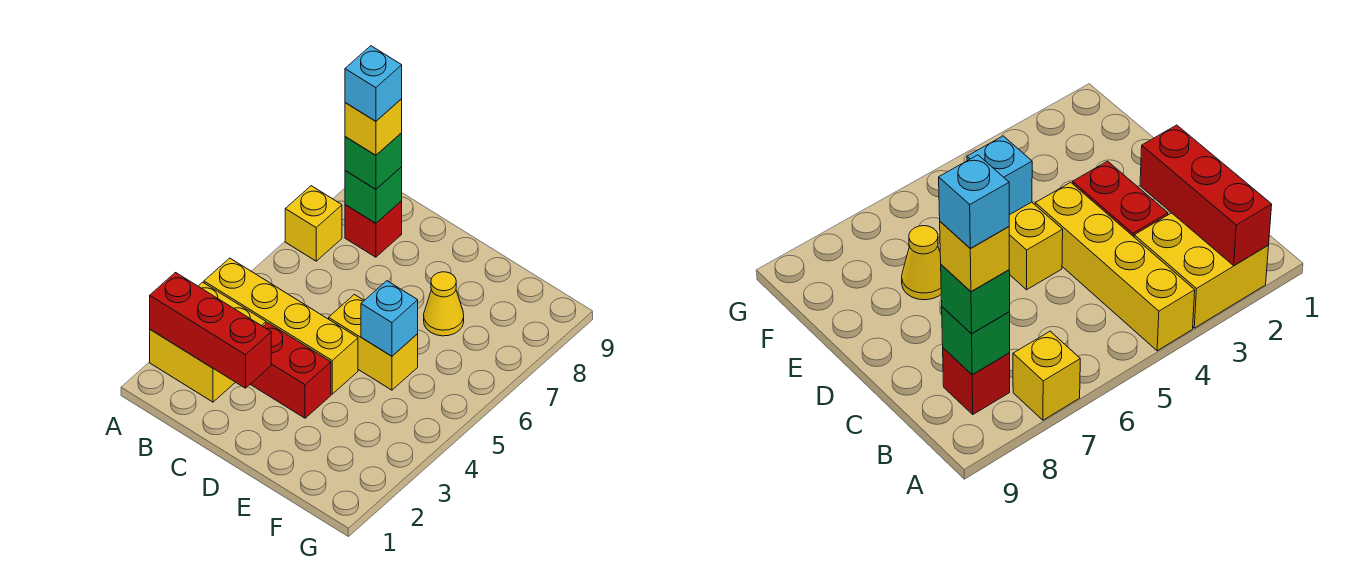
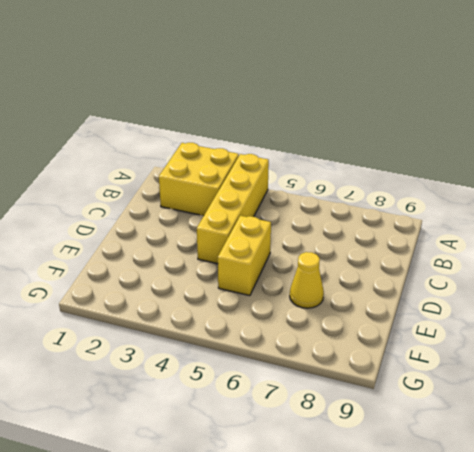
none -> yellow 1x1 brick [285,186,342,261]
none -> red 1x1 brick [345,201,402,257]
none -> red 1x2 brick [250,323,331,418]

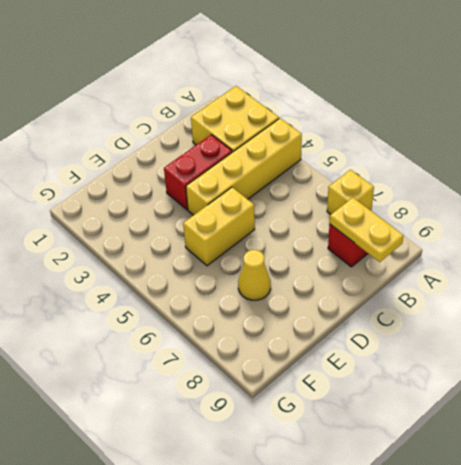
yellow 1x2 plate [330,198,404,262] -> green 1x1 brick [345,167,402,223]
none -> red 1x3 brick [150,273,271,388]
none -> cyan 1x1 brick [361,281,418,356]
none -> green 1x1 brick [345,133,402,189]

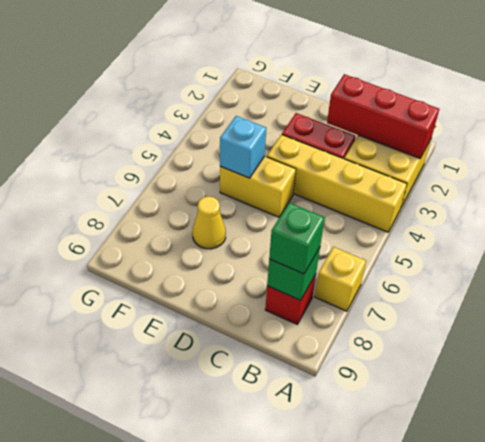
none -> yellow 1x1 brick [345,99,402,155]
none -> cyan 1x1 brick [345,46,402,121]

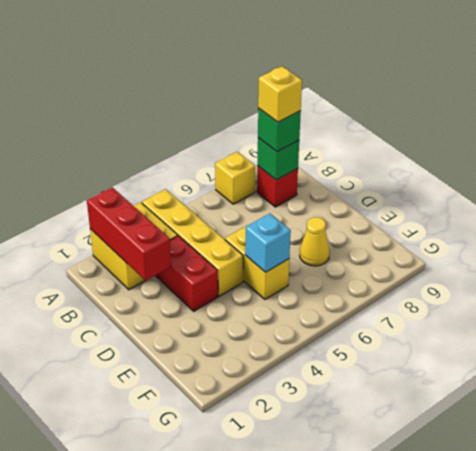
none -> cyan 1x1 brick [345,46,402,121]

